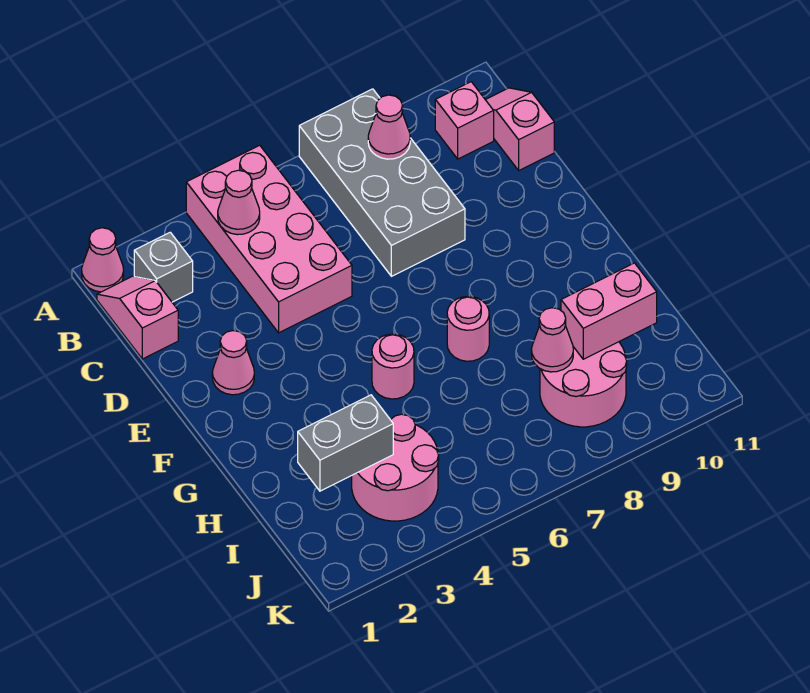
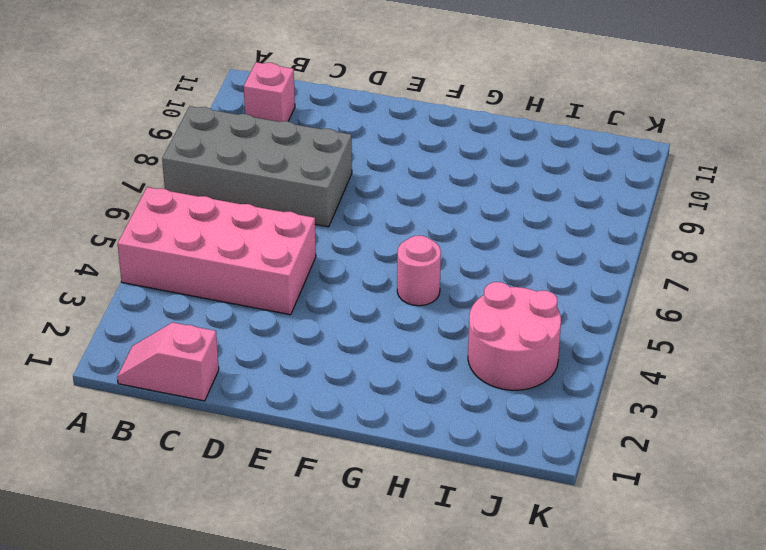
none -> pink 1x1 cone [82,228,124,292]
none -> grey 1x1 brick [134,232,193,302]
none -> pink 1x2 slope [486,88,554,170]

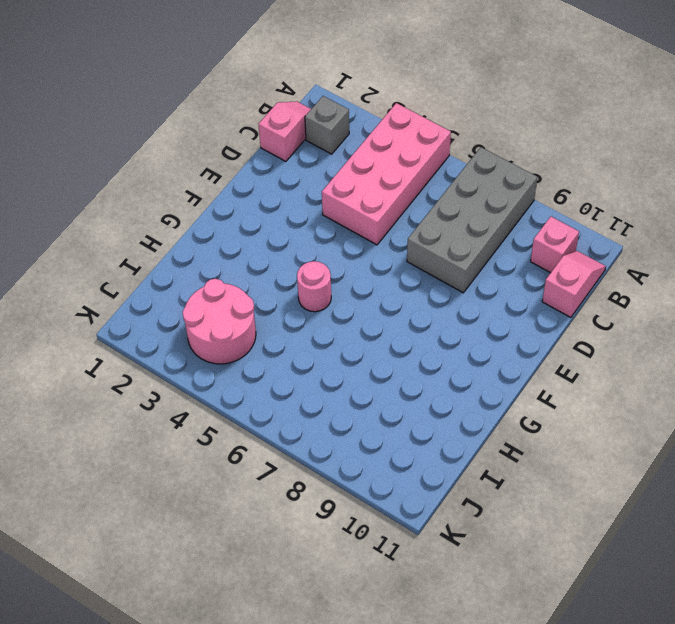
none -> pink 1x1 cone [82,228,124,292]
none -> pink 1x1 cone [212,331,254,395]
none -> pink 1x1 round brick [447,296,489,361]

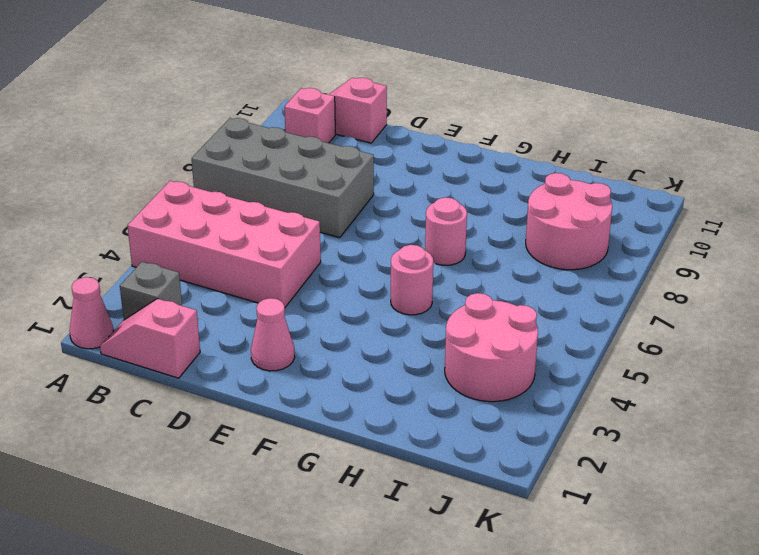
none -> pink 1x1 cone [218,170,260,235]
none -> pink 1x1 cone [368,95,410,159]
none -> grey 1x2 brick [298,395,393,491]

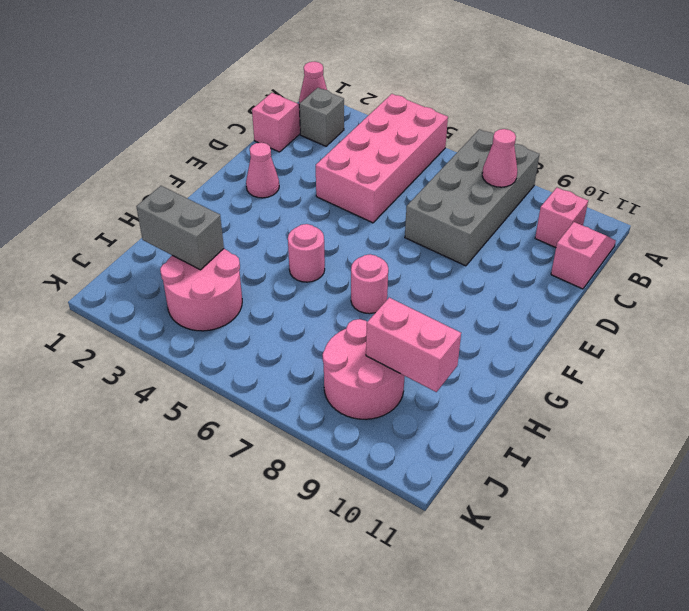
none -> pink 1x1 cone [218,170,260,235]
none -> pink 1x1 cone [531,308,573,372]

